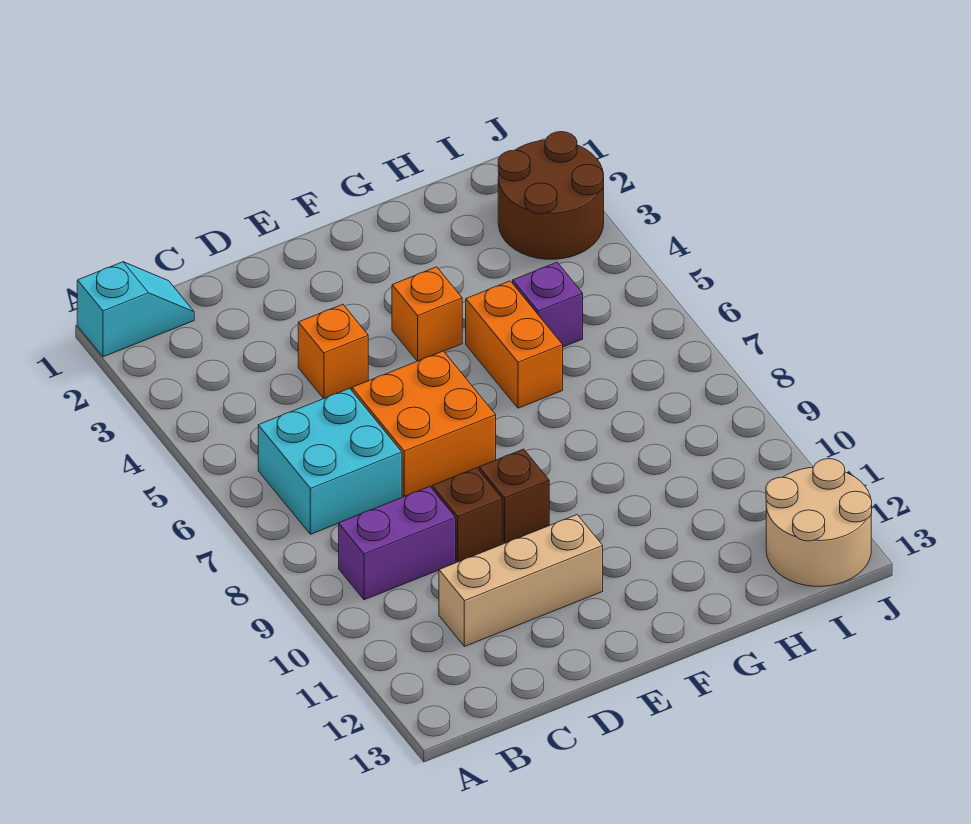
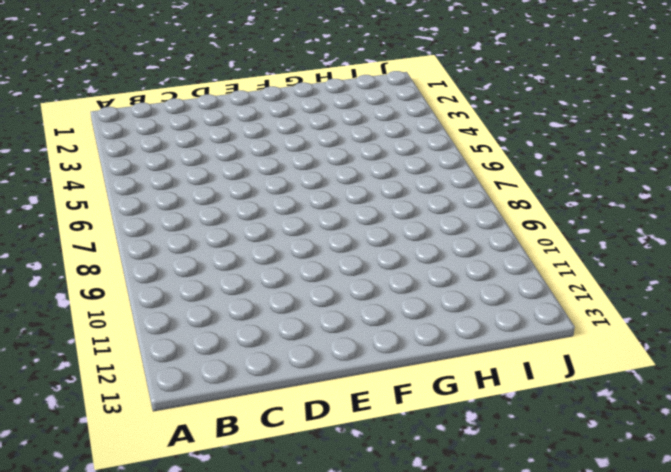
none -> cyan 1x2 slope [77,262,194,357]
none -> cyan 2x2 brick [258,388,402,534]
none -> purple 1x2 brick [339,487,456,600]

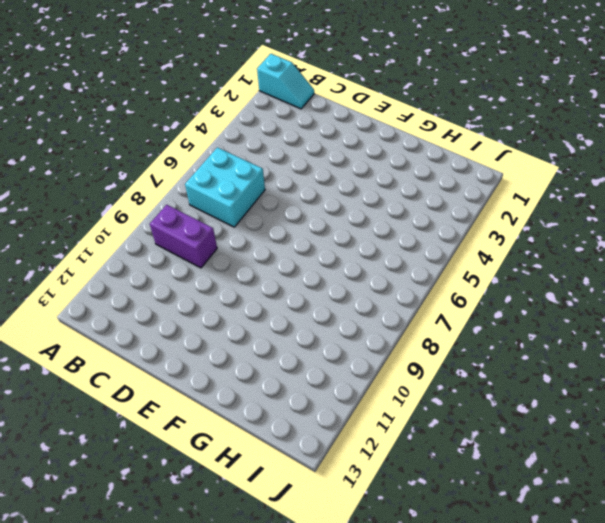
none -> tan 1x3 brick [439,515,603,647]
none -> orange 1x1 brick [298,304,368,399]
none -> orange 2x2 brick [352,351,496,496]

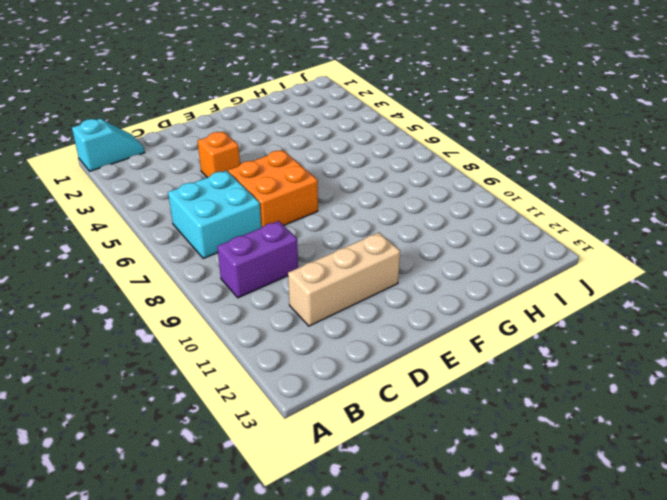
none -> brown 1x1 brick [432,468,502,562]
none -> brown 1x1 brick [479,449,549,543]
none -> orange 1x1 brick [392,267,462,361]

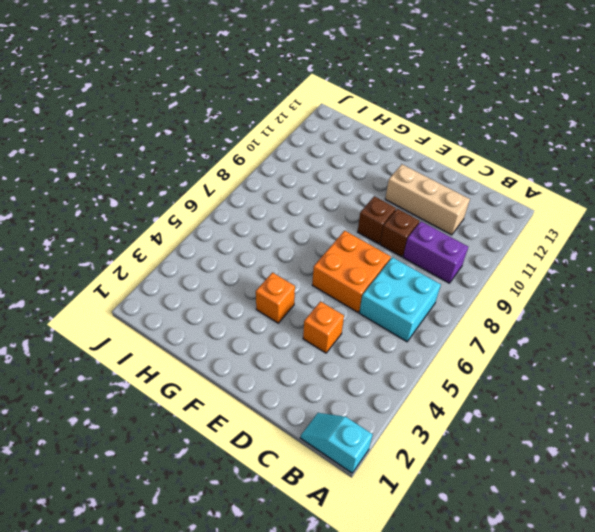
none -> orange 1x2 brick [466,281,563,408]
none -> purple 1x1 brick [513,262,583,347]
none -> brown 2x2 round brick [498,132,604,259]

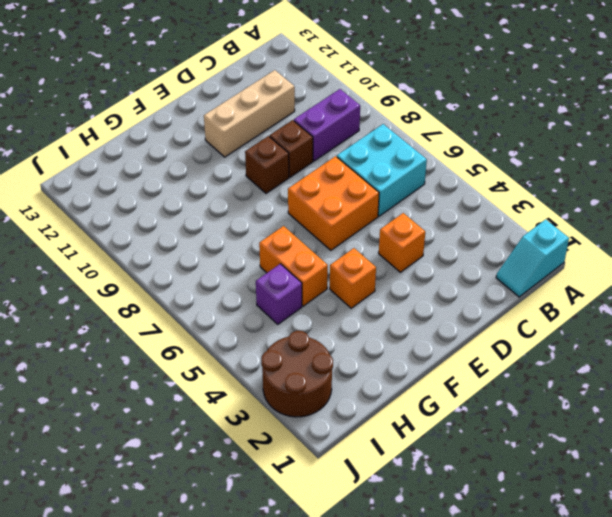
none -> tan 2x2 round brick [766,459,872,586]

